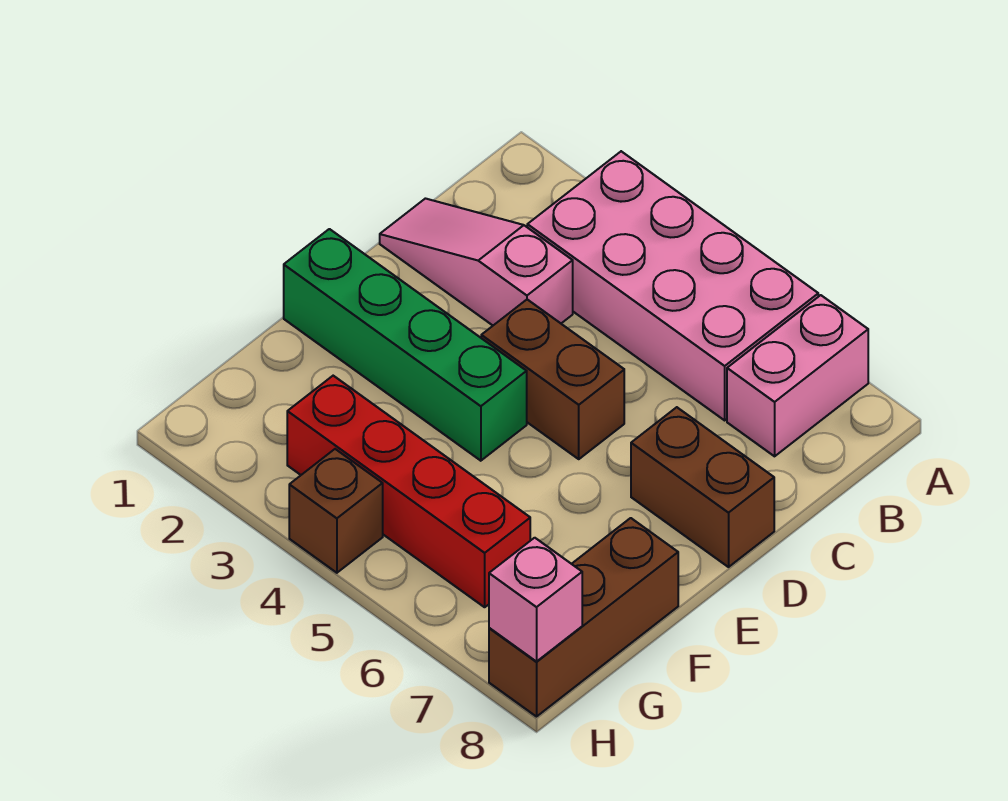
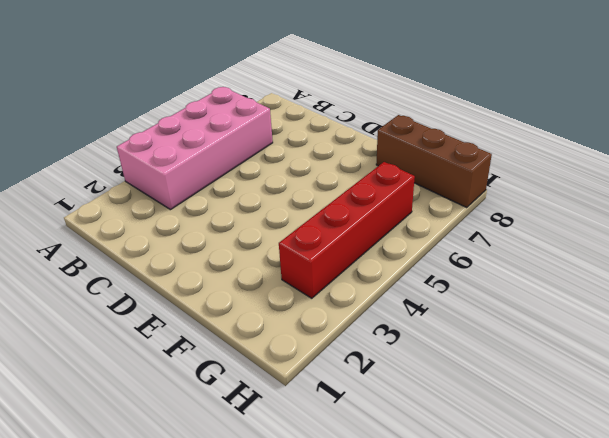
none -> pink 1x2 brick [727,295,868,456]
none -> pink 1x3 slope [380,199,573,325]

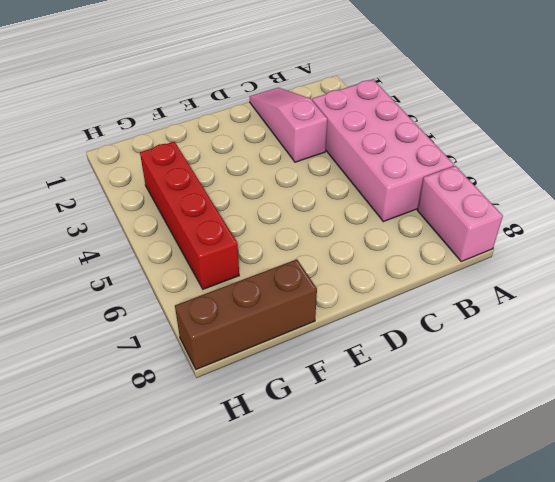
pink 1x2 brick [417,166,503,261] -> pink 1x2 brick turned to [727,295,868,456]
none -> brown 1x2 brick [481,300,624,459]
none -> brown 1x2 brick [631,407,774,567]

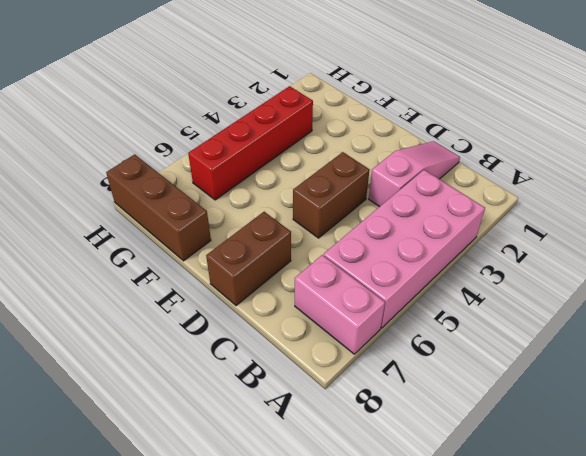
none -> green 1x4 brick [284,229,527,461]
none -> brown 1x1 brick [289,449,383,573]

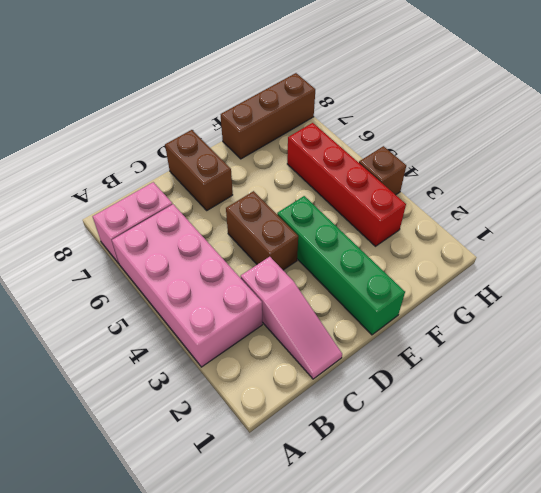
none -> pink 1x1 brick [489,538,582,662]

